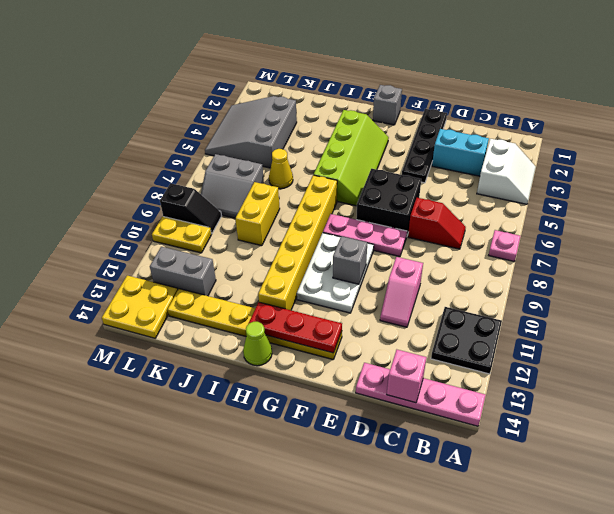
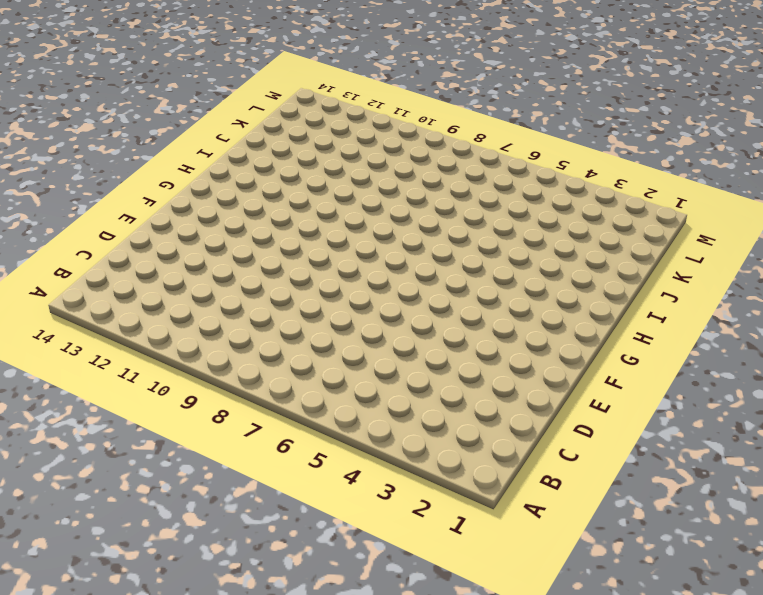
none -> white 2x2 slope [477,139,536,204]
none -> pink 1x1 plate [489,230,521,262]
none -> black 2x2 plate [431,307,502,374]

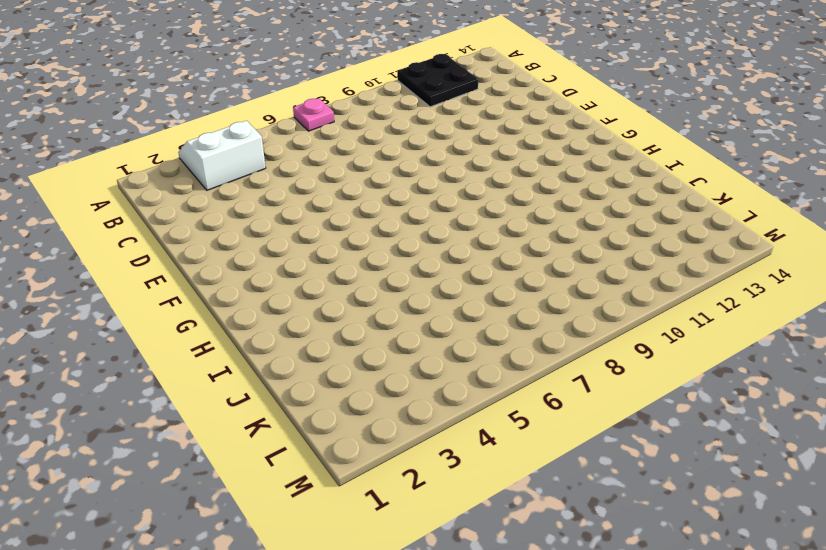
none -> pink 1x4 plate [356,363,486,426]
none -> cyan 1x2 brick [432,129,489,176]
none -> red 1x2 slope [408,198,466,249]

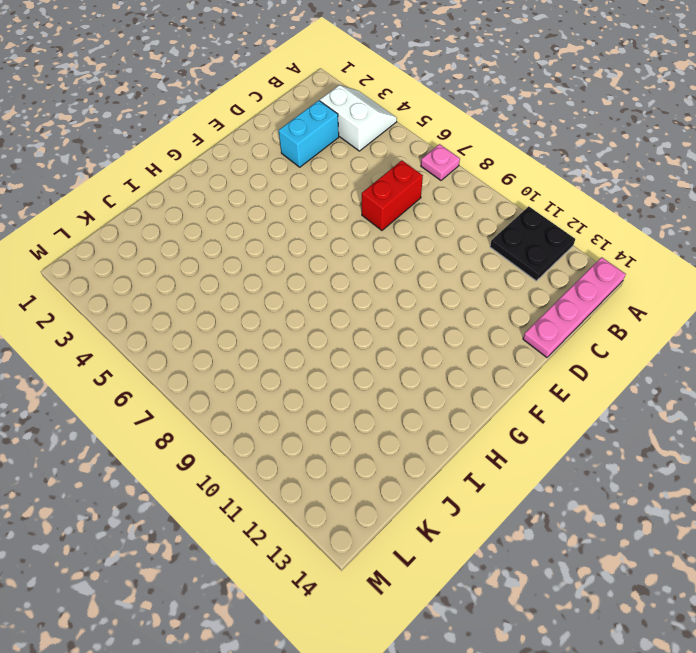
red 1x2 brick [362,161,423,230] -> red 1x2 slope [408,198,466,249]
none -> pink 1x2 slope [380,257,423,327]
none -> black 1x4 plate [402,109,447,183]
none -> black 2x2 brick [356,169,421,235]

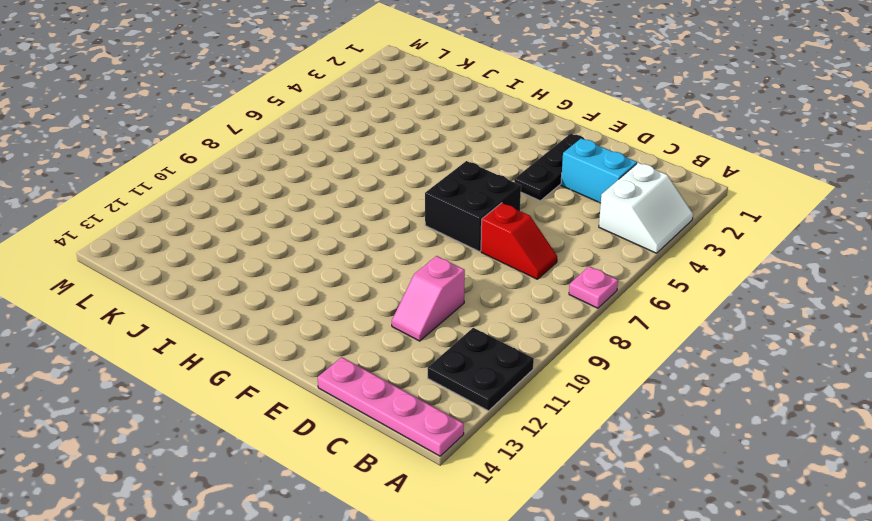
black 1x3 plate [514,134,585,201] -> black 1x4 plate [402,109,447,183]
none -> pink 1x3 plate [323,214,407,257]
none -> white 2x3 plate [297,233,374,313]
none -> yellow 1x6 plate [168,289,342,359]

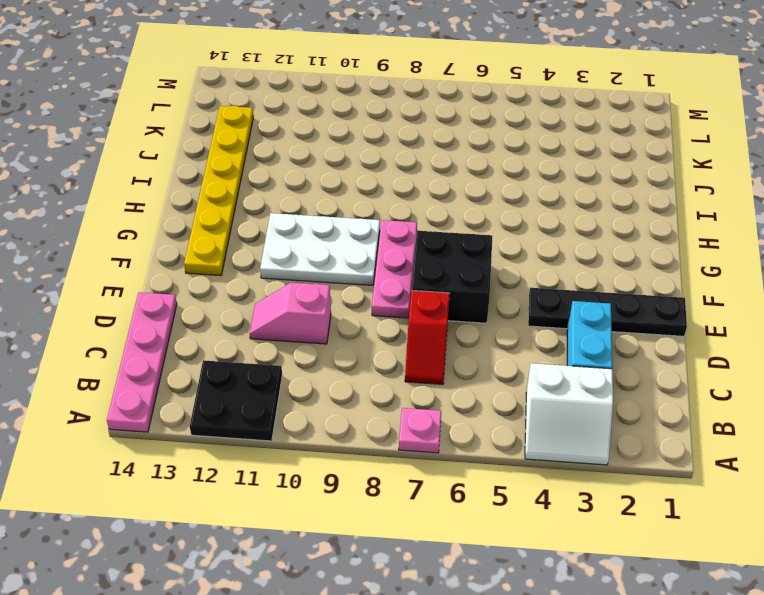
none -> grey 1x1 brick [373,85,402,125]
none -> lime 2x4 slope [314,110,389,206]
none -> yellow 1x6 brick [258,175,337,310]

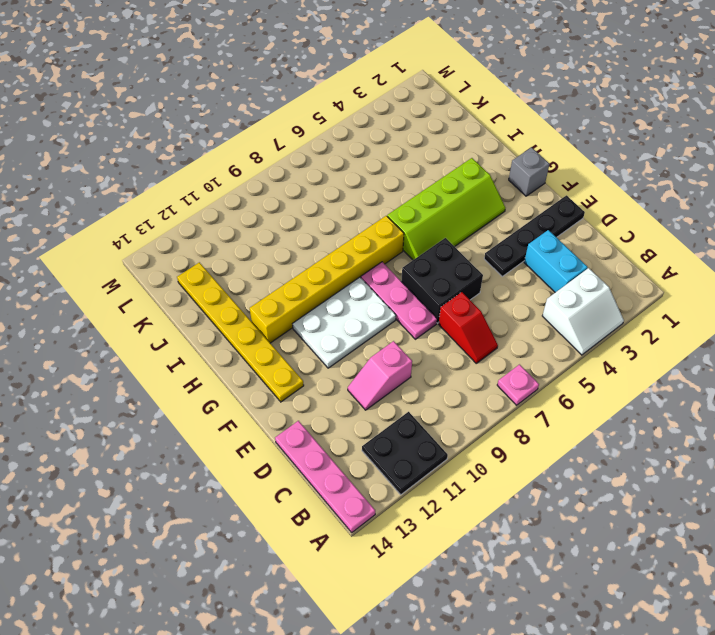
none -> lime 1x1 cone [243,322,272,366]
none -> yellow 1x1 cone [269,149,293,189]
none -> yellow 1x2 brick [235,182,280,246]

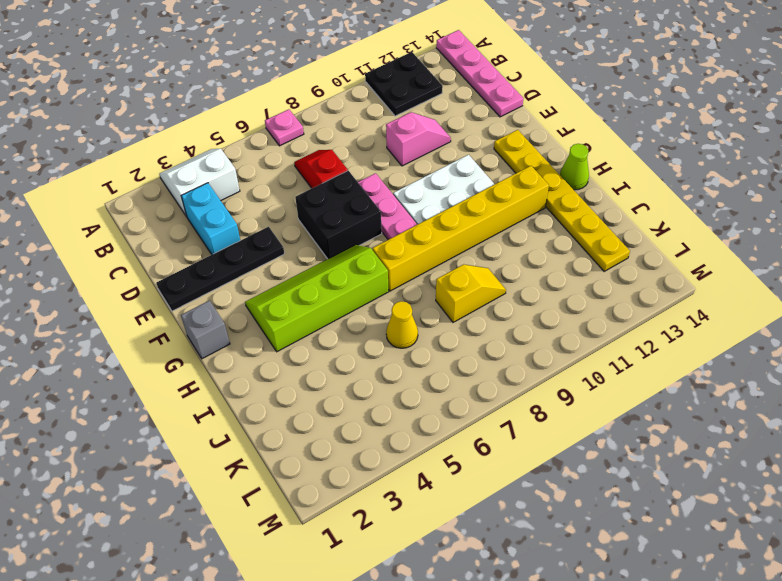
yellow 1x2 slope [436,265,506,322] -> yellow 1x2 brick [235,182,280,246]
none -> grey 3x3 slope [205,96,297,168]
none -> grey 2x2 slope [201,154,264,218]
none -> grey 1x2 brick [150,247,216,296]

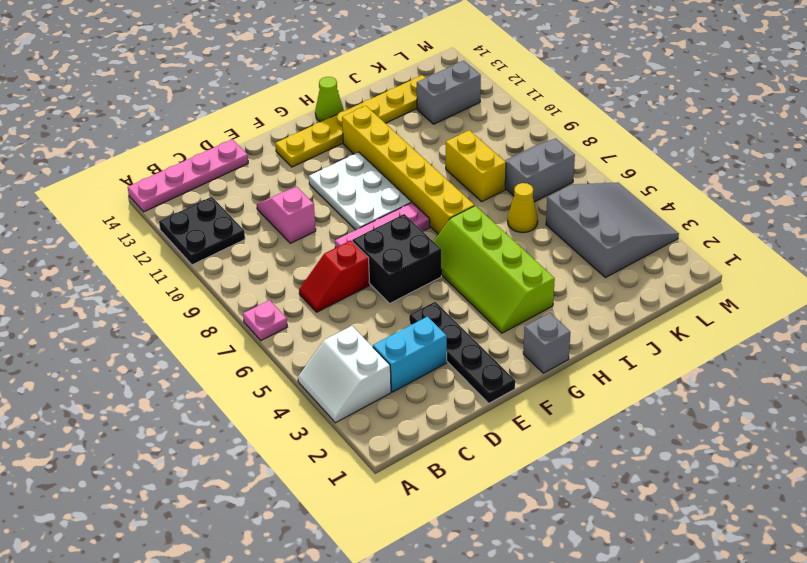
none -> black 1x2 slope [160,183,221,234]
none -> yellow 1x2 plate [152,217,211,253]
none -> yellow 2x2 plate [102,275,178,338]

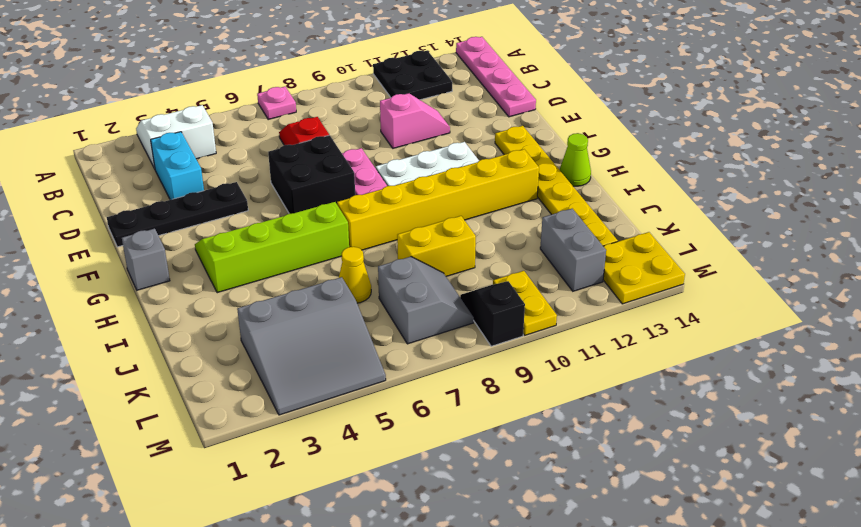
none -> pink 1x1 brick [387,350,427,403]
none -> grey 1x1 brick [333,236,367,284]
none -> red 1x3 plate [249,302,342,353]

